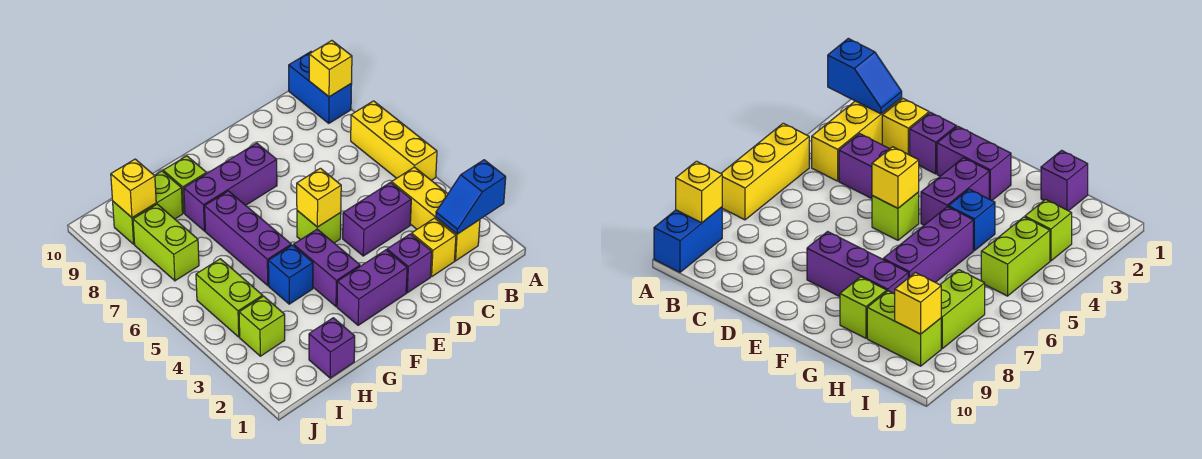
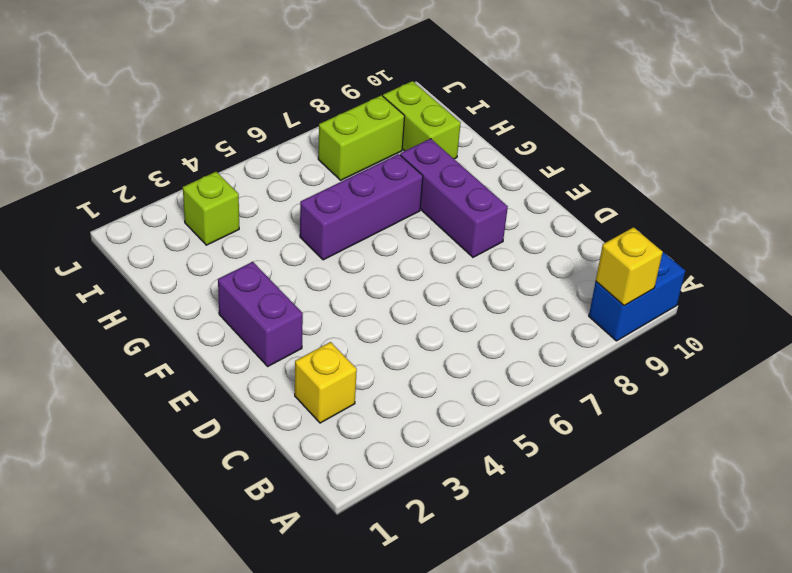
none -> yellow 1x3 brick [351,101,437,180]
none -> yellow 1x3 brick [392,167,480,261]
none -> purple 1x2 brick [343,183,411,256]

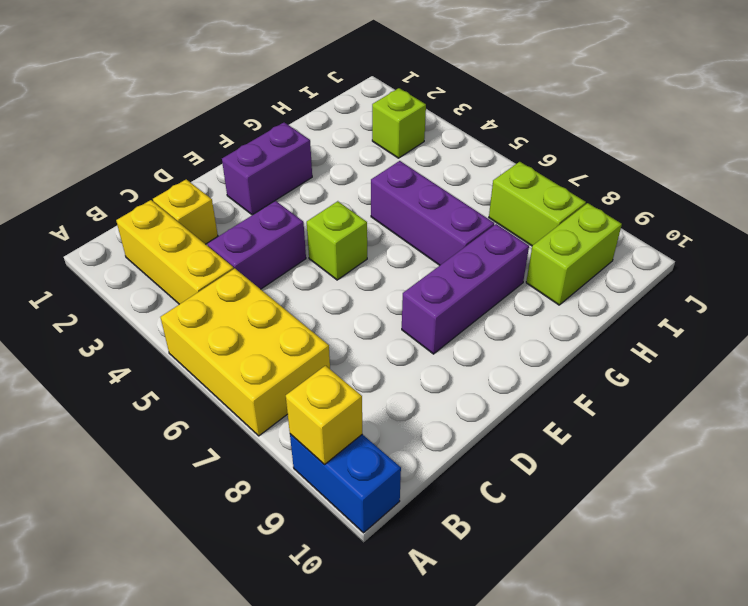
yellow 2x3 brick [160,268,330,436] -> yellow 1x3 brick [351,101,437,180]
none -> purple 1x1 brick [387,234,432,293]
none -> purple 1x2 brick [294,229,360,306]
none -> blue 1x1 brick [268,245,313,304]

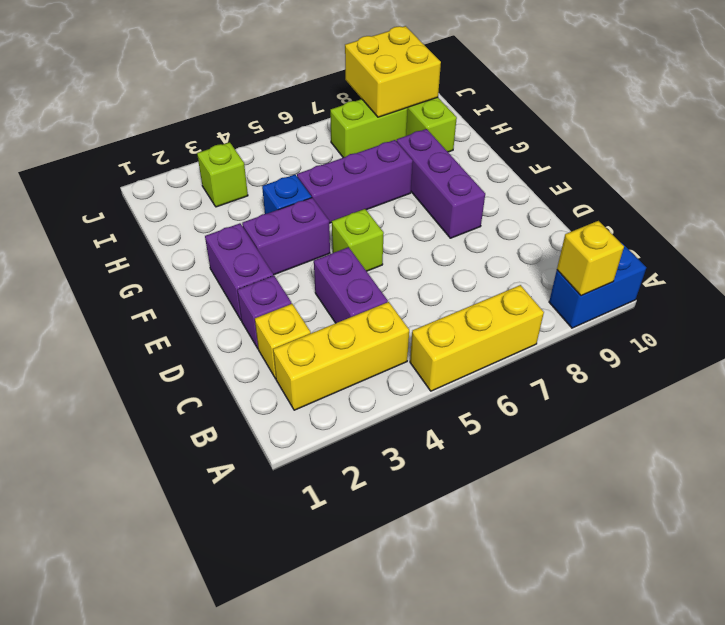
yellow 2x2 brick [345,26,441,117] -> yellow 1x1 brick [111,159,156,218]
none -> lime 1x1 brick [163,156,207,213]
none -> purple 1x1 brick [309,318,355,378]
none -> lime 1x2 brick [196,259,263,337]

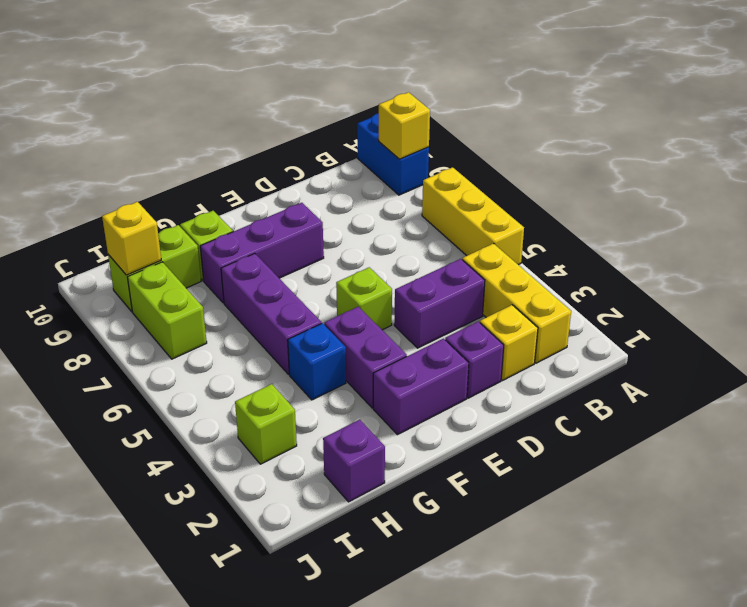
none -> lime 1x2 brick [196,259,263,337]
none -> blue 1x2 slope [436,160,506,234]
none -> yellow 1x1 brick [297,168,341,227]

